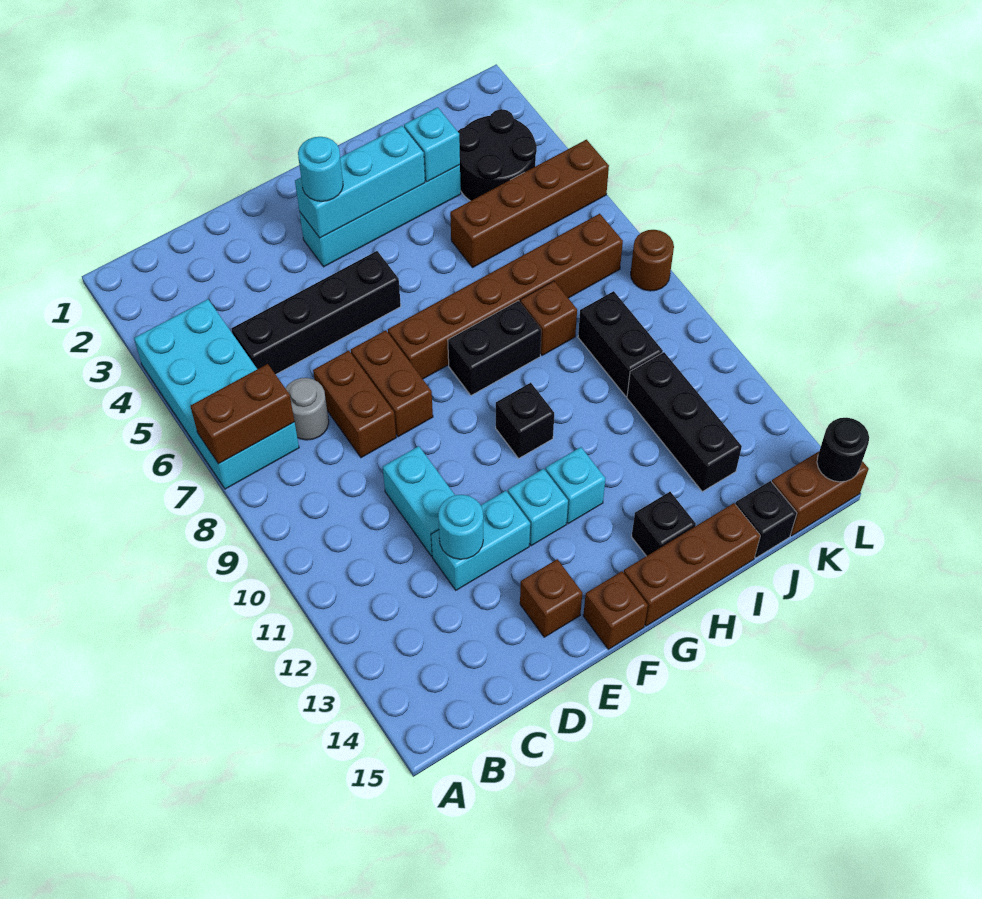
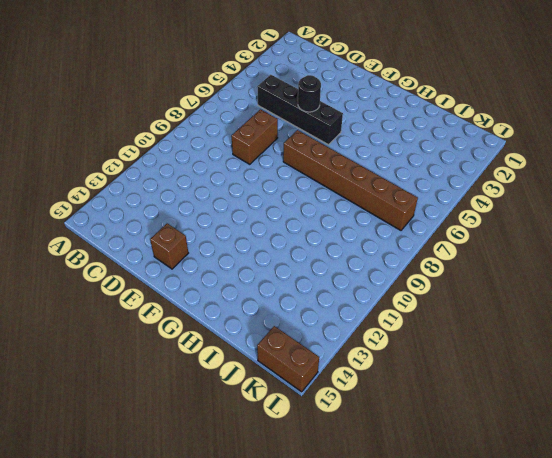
black 1x1 round brick [298,75,321,112] -> black 1x1 round brick moved to [817,418,869,482]
none -> cyan 2x4 brick [134,299,299,489]
none -> grey 1x1 round brick [285,378,329,440]
none -> cyan 1x2 brick [383,446,455,556]
none -> cyan 1x2 brick [431,491,530,590]

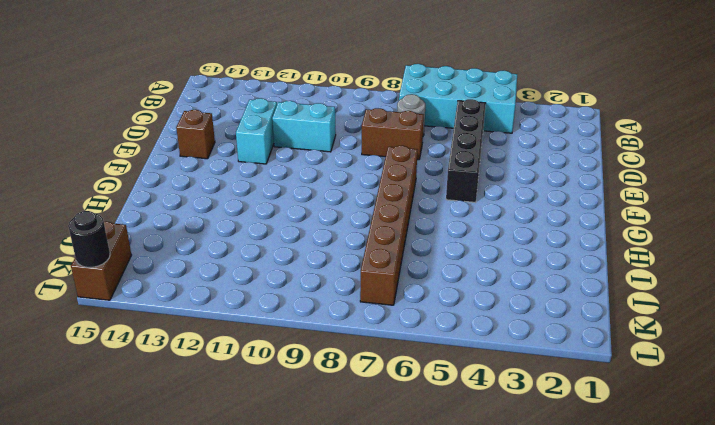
none -> brown 1x2 brick [351,330,433,437]
none -> cyan 1x4 brick [299,165,461,267]
none -> cyan 1x1 brick [508,469,568,546]
none -> brown 1x1 brick [583,571,648,649]

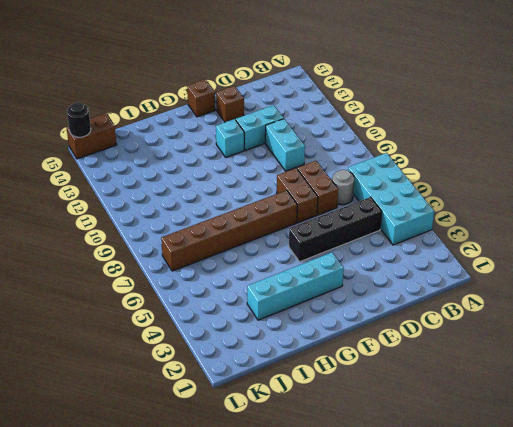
none -> black 1x2 brick [448,301,541,396]
none -> black 1x1 brick [496,383,554,458]
none -> cyan 1x1 brick [545,447,605,524]
none -> brown 1x3 brick [623,503,760,626]

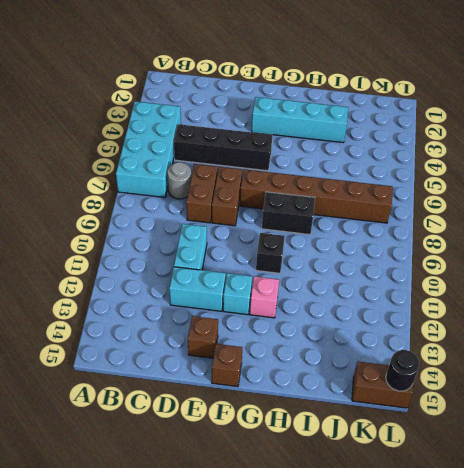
pink 1x1 brick [250,276,279,318] -> cyan 1x1 brick [545,447,605,524]
none -> brown 1x3 brick [623,503,760,626]
none -> black 1x1 brick [632,492,696,556]
none -> brown 1x4 brick [450,140,609,267]
none -> brown 1x1 brick [520,281,577,355]

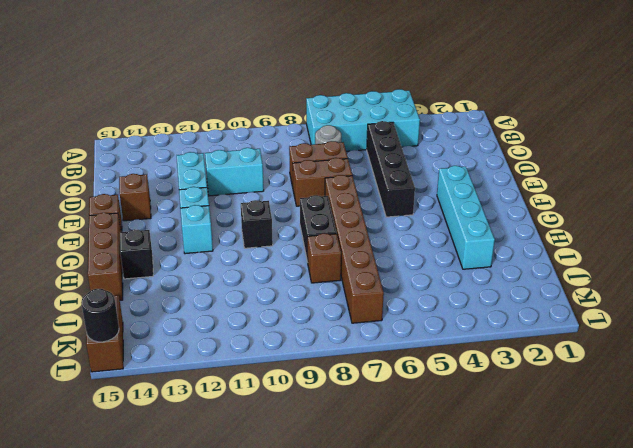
none -> brown 1x4 brick [450,140,609,267]
none -> black 2x2 round brick [458,109,537,201]
none -> black 1x2 brick [578,291,663,396]
none -> black 1x3 brick [627,352,742,492]

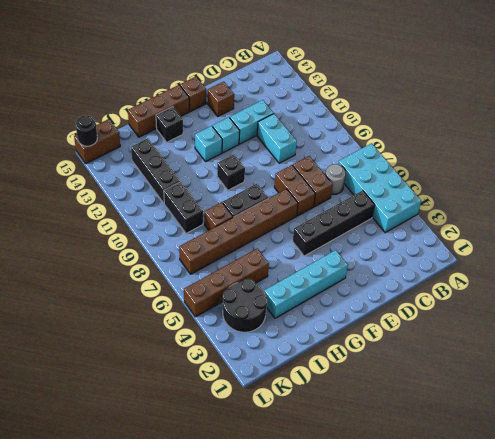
none -> black 1x1 brick [735,481,797,558]
none -> brown 1x1 round brick [631,230,674,291]
none -> brown 1x2 brick [191,364,294,464]
none -> cyan 1x1 round brick [438,495,483,559]

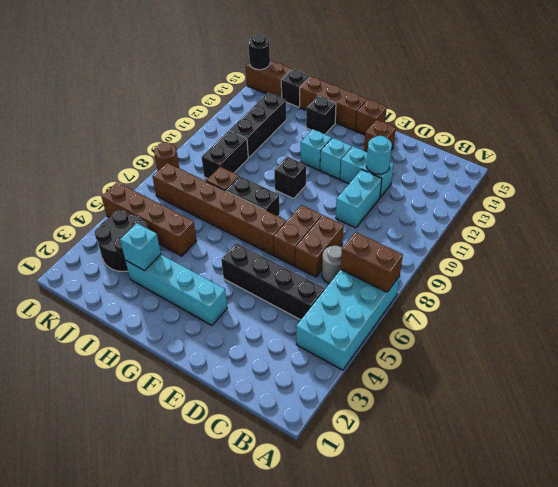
none -> cyan 1x3 brick [295,126,425,238]
none -> cyan 1x1 round brick [298,137,343,201]

